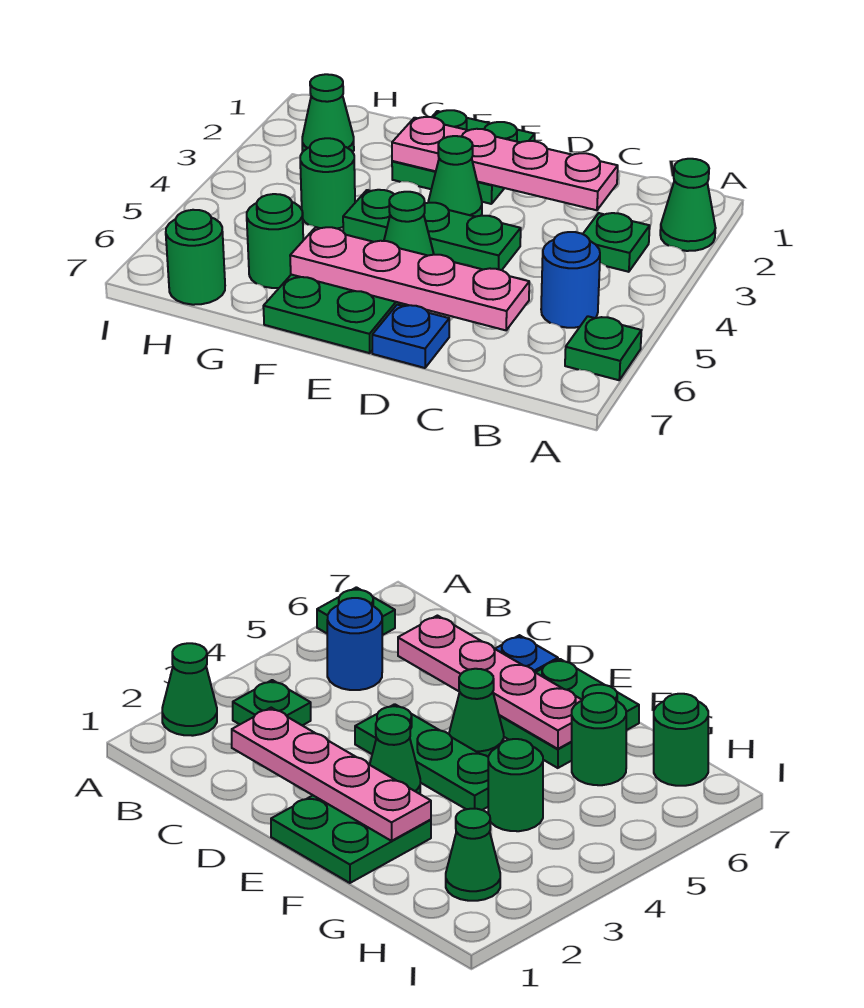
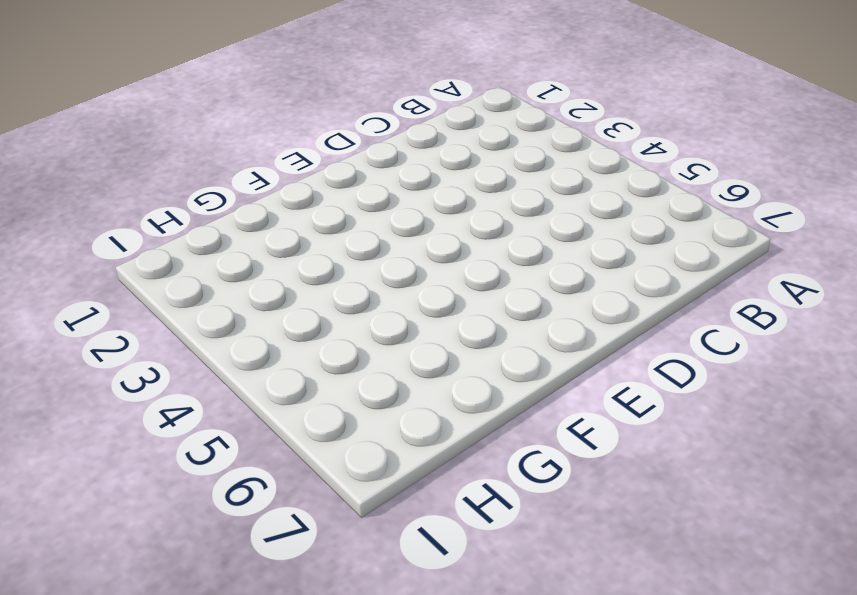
none -> green 1x1 cone [660,159,715,251]
none -> green 1x1 plate [565,316,641,380]
none -> green 1x1 plate [583,213,650,272]

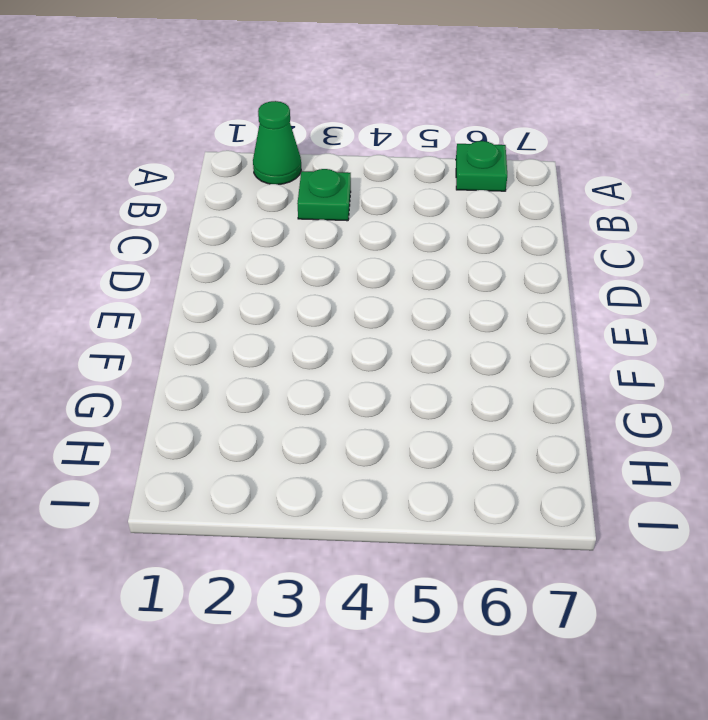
none -> blue 1x1 round brick [541,232,600,328]
none -> green 1x3 plate [343,190,521,270]
none -> blue 1x1 plate [372,305,449,368]

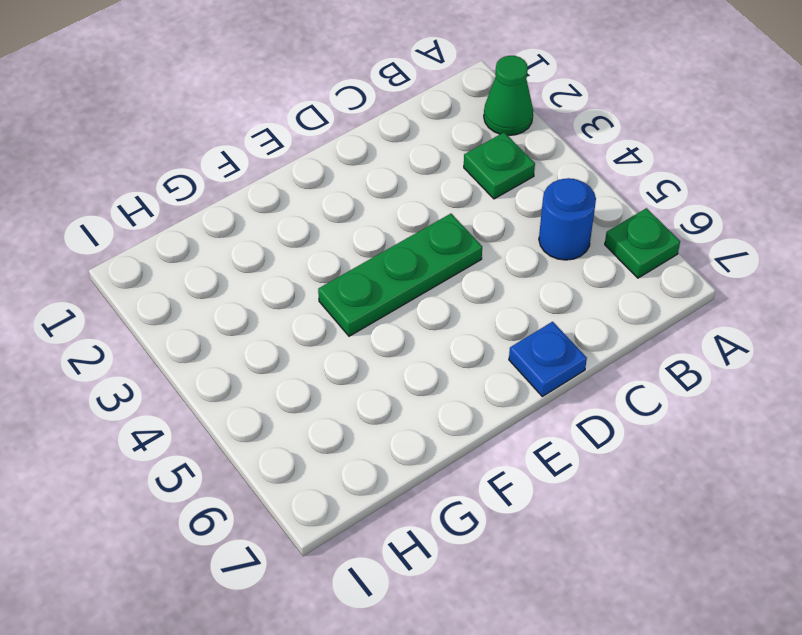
none -> green 2x2 plate [392,110,535,204]
none -> green 1x1 cone [428,136,482,217]
none -> green 1x1 cone [384,192,434,255]

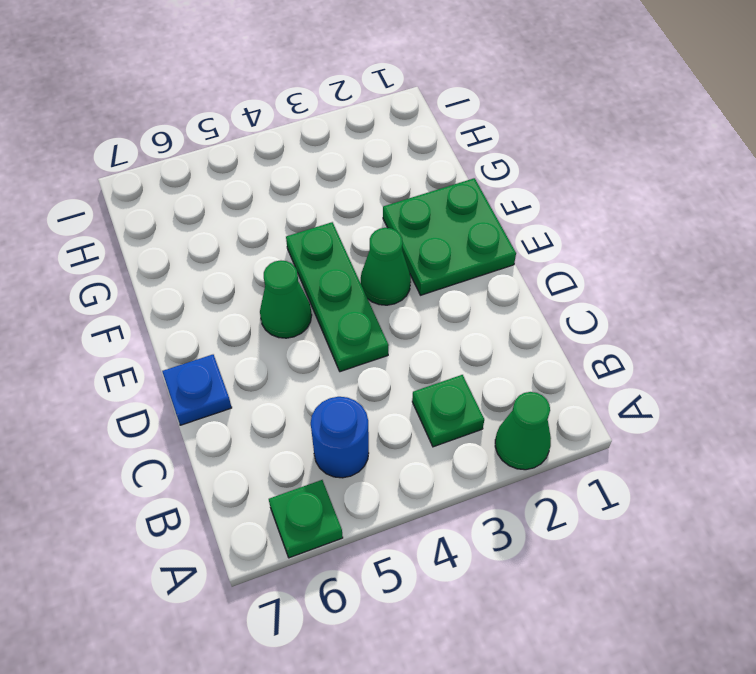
none -> green 2x2 plate [263,275,409,353]
none -> green 1x1 round brick [300,138,355,229]
none -> green 1x1 round brick [247,194,303,288]

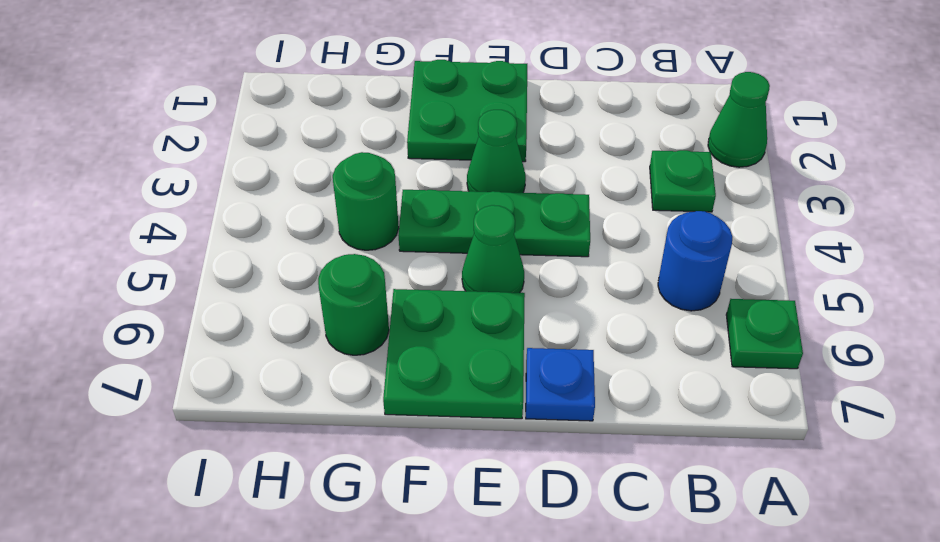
none -> green 1x1 cone [302,74,354,152]
none -> green 1x1 round brick [166,210,225,305]
none -> pink 1x4 plate [392,117,618,210]

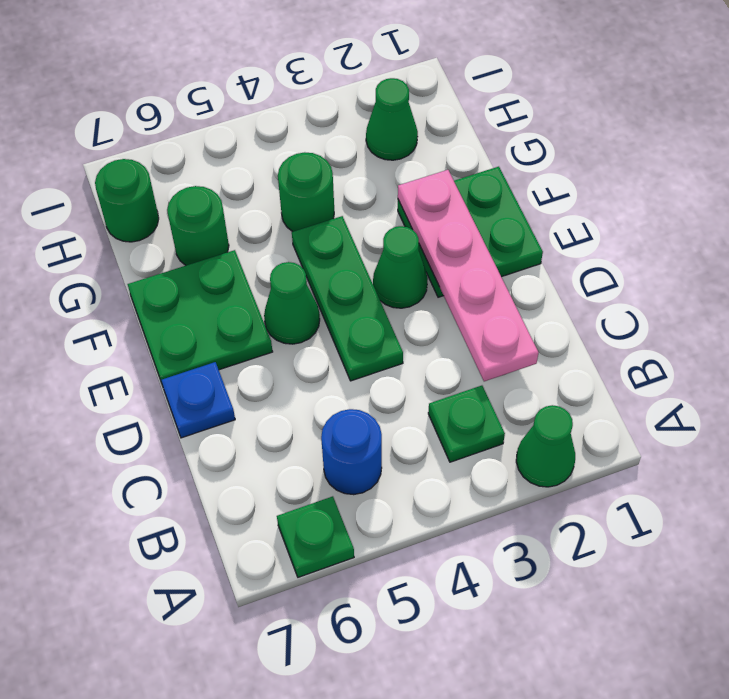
none -> pink 1x4 plate [290,227,529,330]

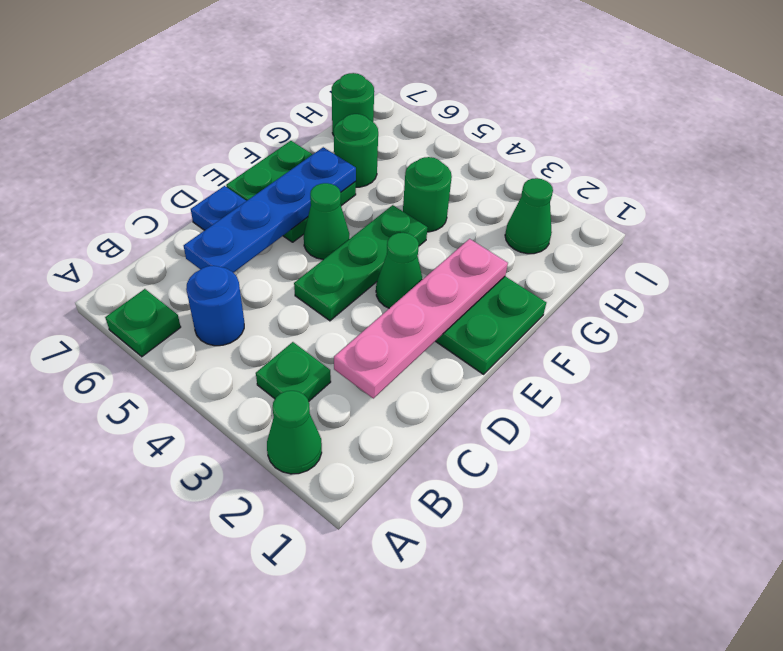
blue 1x4 plate [184,147,356,273] -> pink 1x4 plate [290,227,529,330]

